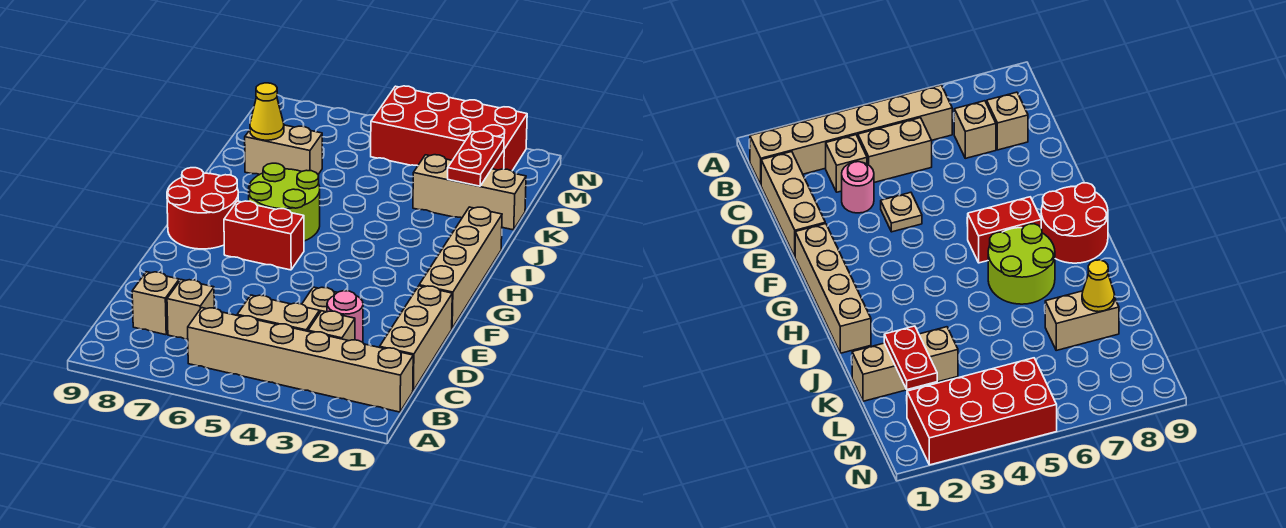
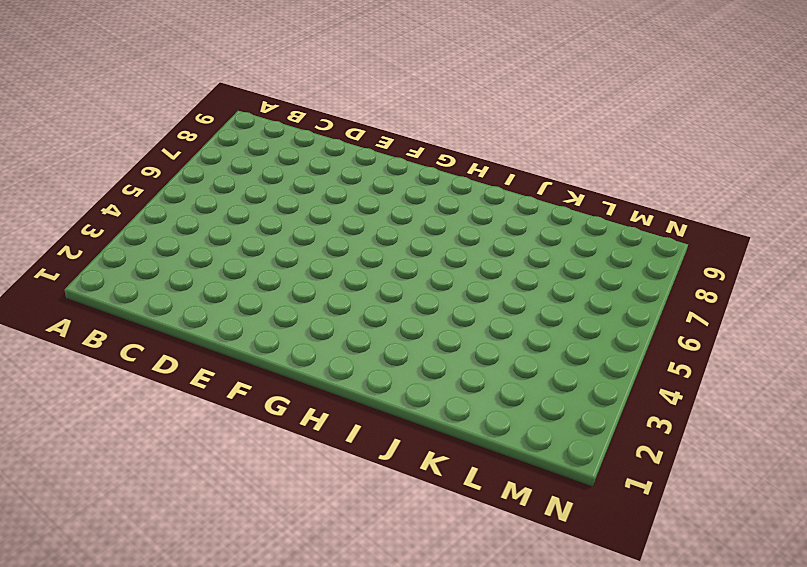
none -> tan 1x6 brick [188,308,413,412]
none -> tan 1x3 brick [380,286,452,391]
none -> tan 1x1 brick [308,311,355,341]

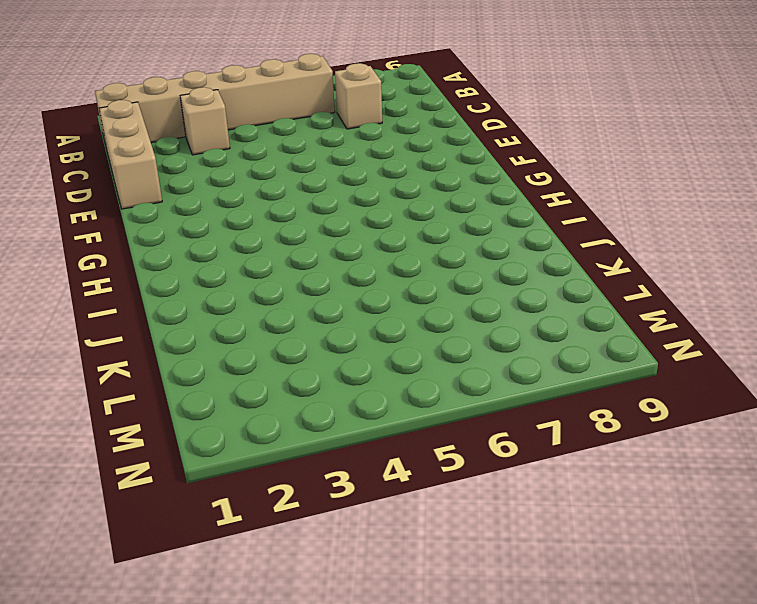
none -> tan 1x2 brick [237,295,319,331]
none -> tan 1x1 brick [132,272,179,335]
none -> pink 1x1 round brick [327,291,363,342]

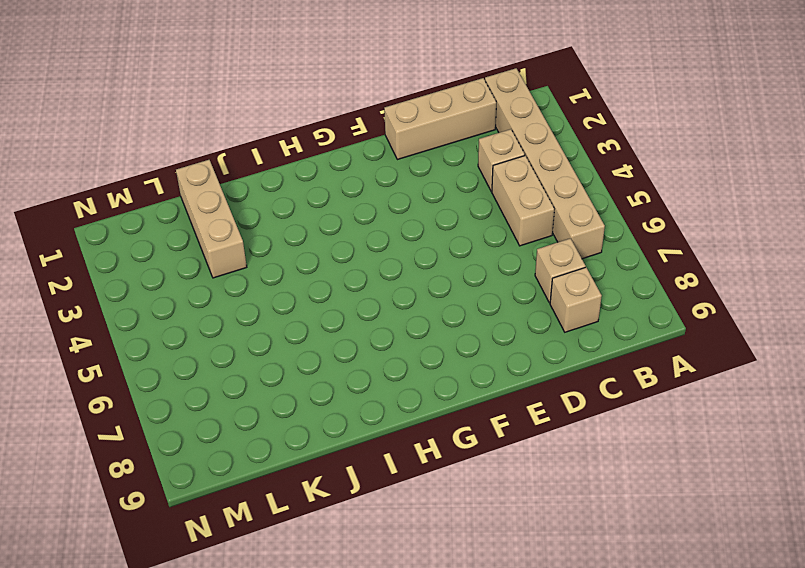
none -> pink 1x1 round brick [327,291,363,342]
none -> tan 1x1 plate [302,287,337,313]
none -> tan 1x4 brick [419,207,502,328]

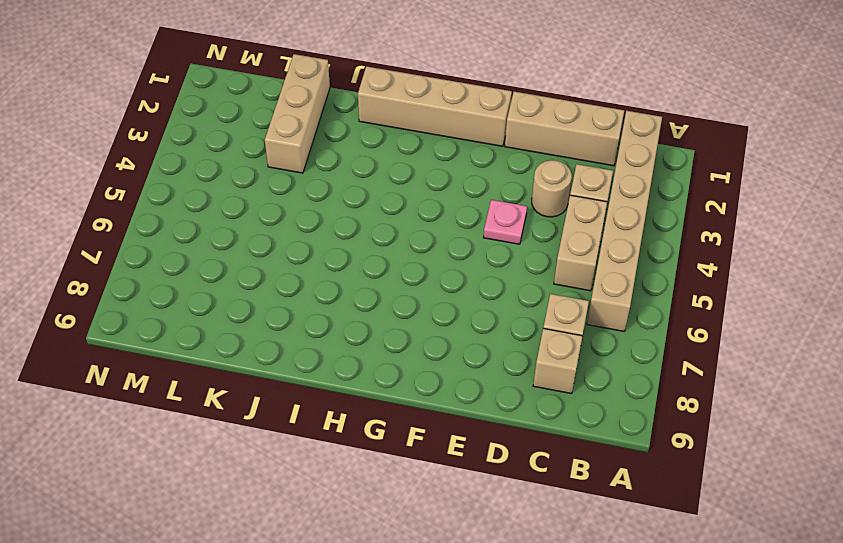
tan 1x1 round brick [532,160,572,217] -> pink 1x1 round brick [327,291,363,342]
pink 1x1 plate [484,200,527,244] -> tan 1x1 plate [302,287,337,313]
none -> red 1x2 brick [224,201,304,270]
none -> red 2x2 round brick [167,168,238,249]
none -> lime 2x2 round brick [249,163,320,241]

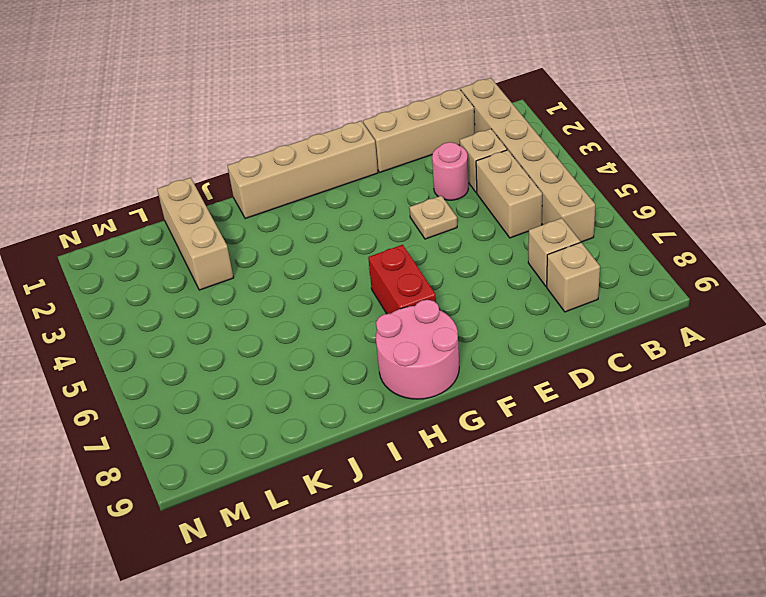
pink 2x2 round brick [376,300,459,399] -> red 2x2 round brick [167,168,238,249]
none -> lime 2x2 round brick [249,163,320,241]
none -> tan 1x2 brick [245,125,322,175]
none -> red 2x4 brick [371,86,527,171]

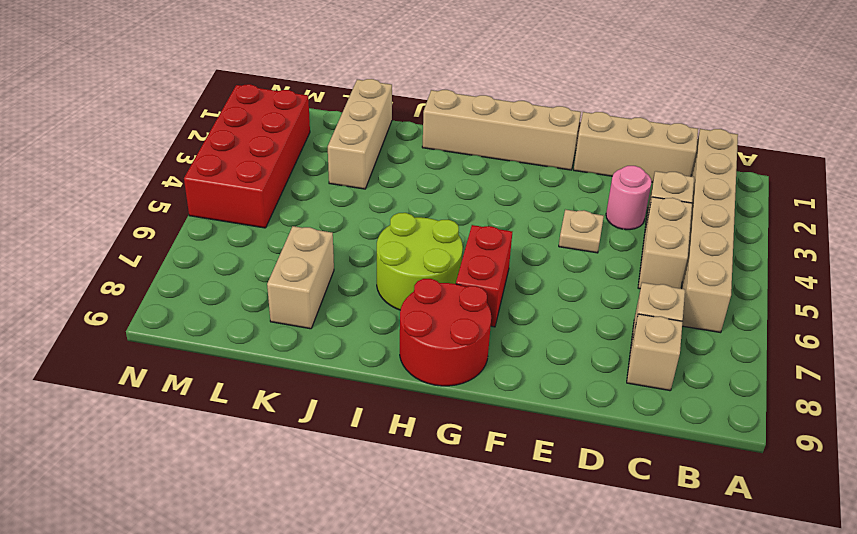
none -> red 1x2 plate [448,131,504,186]
none -> yellow 1x1 cone [250,83,284,140]

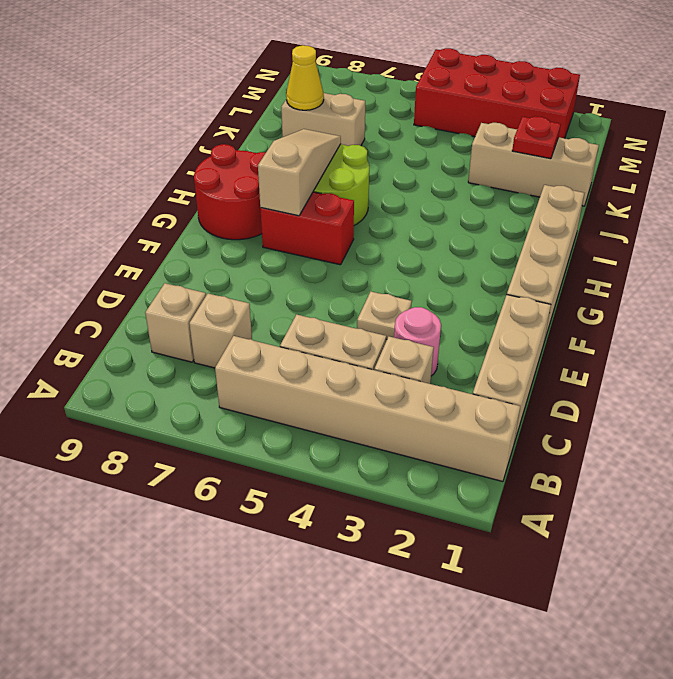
tan 1x3 slope [258,129,341,216] -> none
red 1x1 plate [512,116,561,159] -> red 1x2 plate [448,131,504,186]

